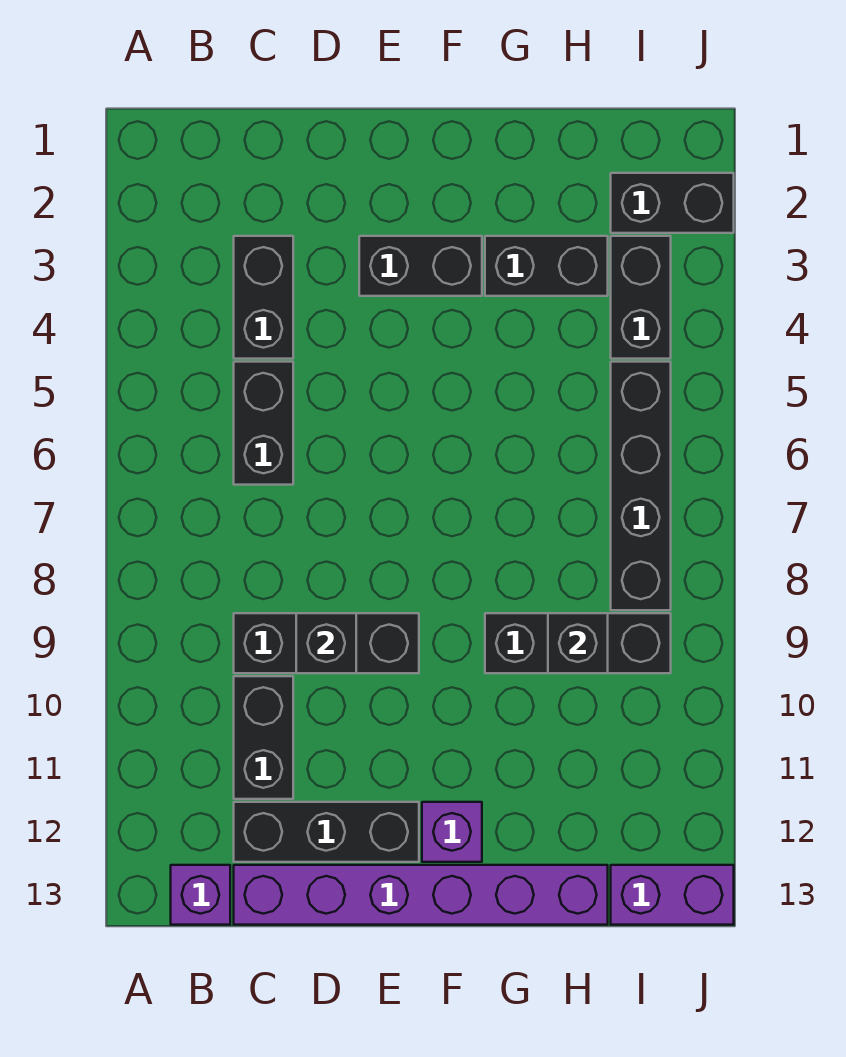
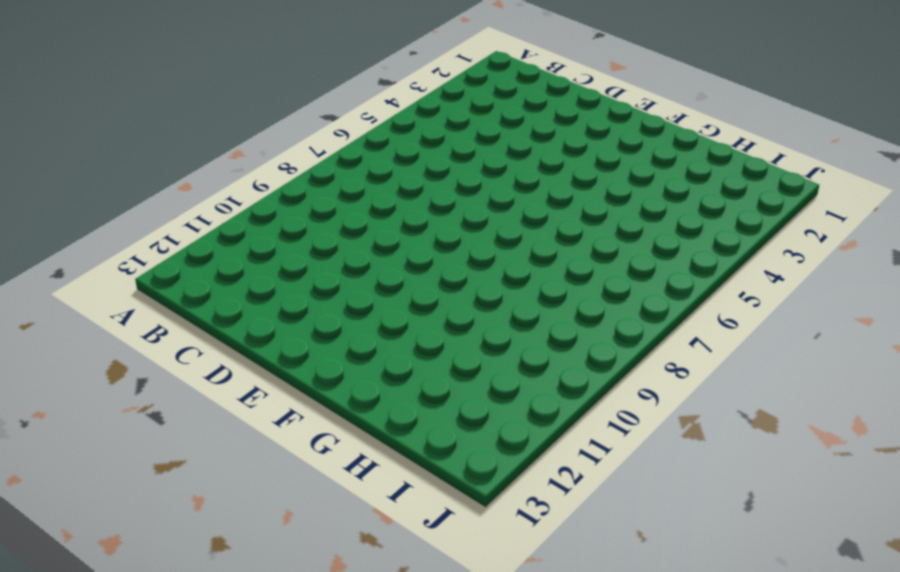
none -> purple 1x1 brick [171,865,230,925]
none -> black 1x2 brick [234,236,293,359]
none -> black 1x2 brick [234,362,293,485]

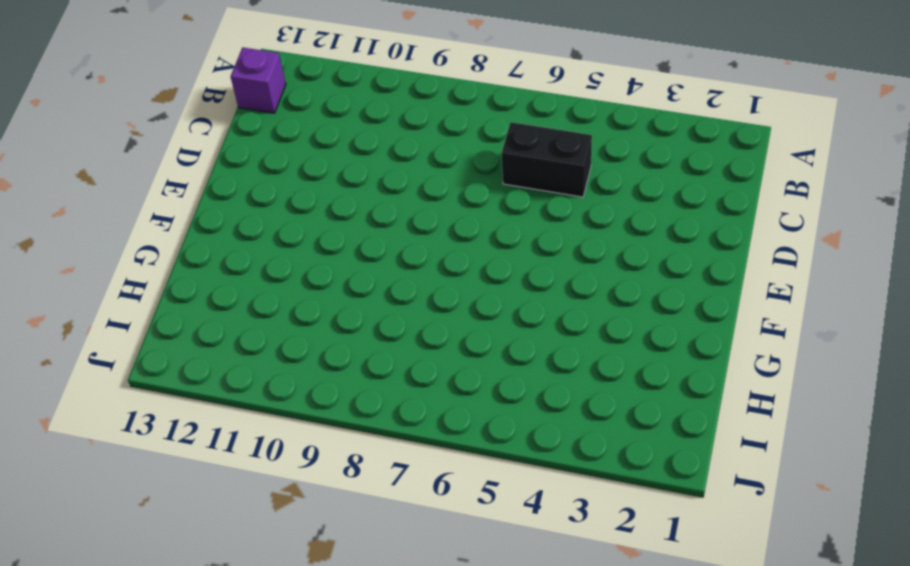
none -> black 1x2 brick [234,236,293,359]
none -> black 1x3 brick [234,613,419,673]
none -> black 1x2 brick [234,676,293,799]

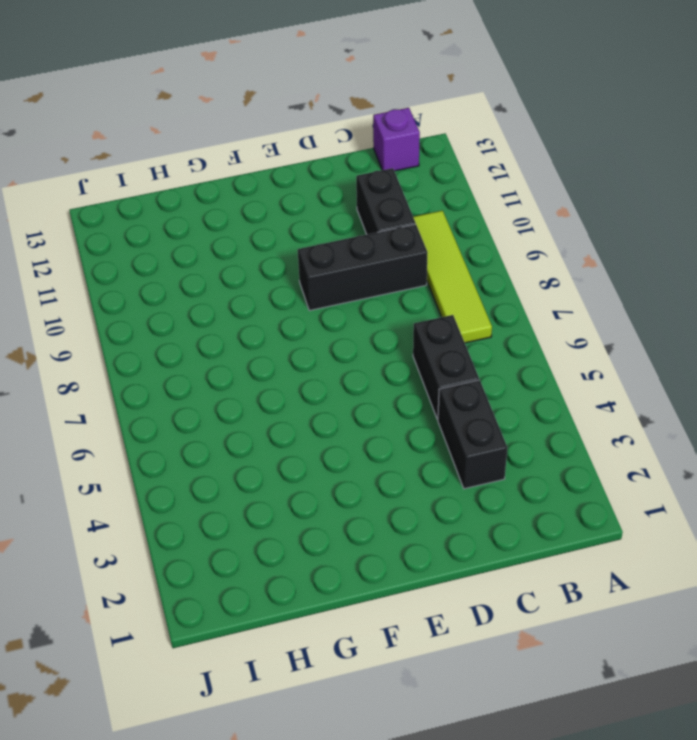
lime 1x4 tile [413,211,492,343] -> none
none -> black 1x3 brick [234,802,419,862]
none -> purple 1x6 brick [234,865,608,925]
none -> black 1x2 brick [359,236,482,296]

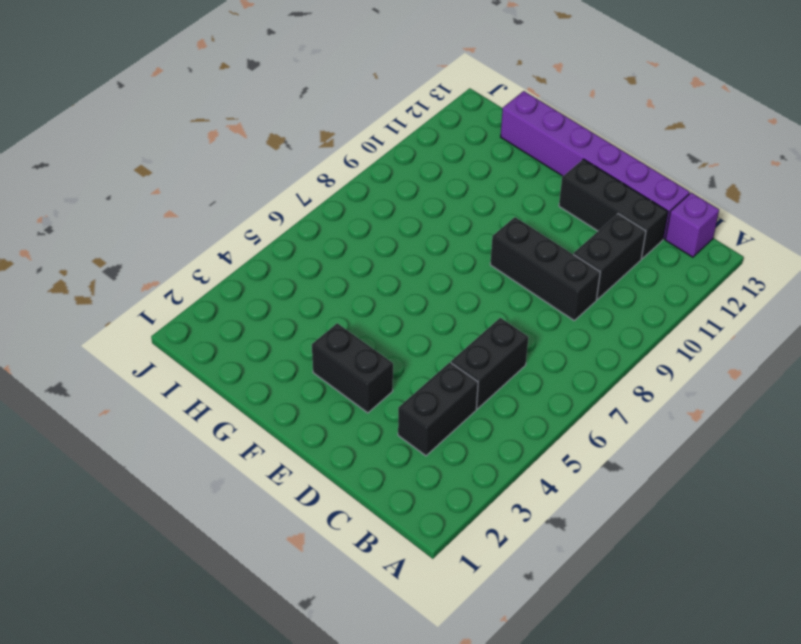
none -> purple 1x1 brick [422,802,482,862]
none -> black 1x2 brick [485,236,608,296]
none -> black 1x3 brick [485,613,671,673]

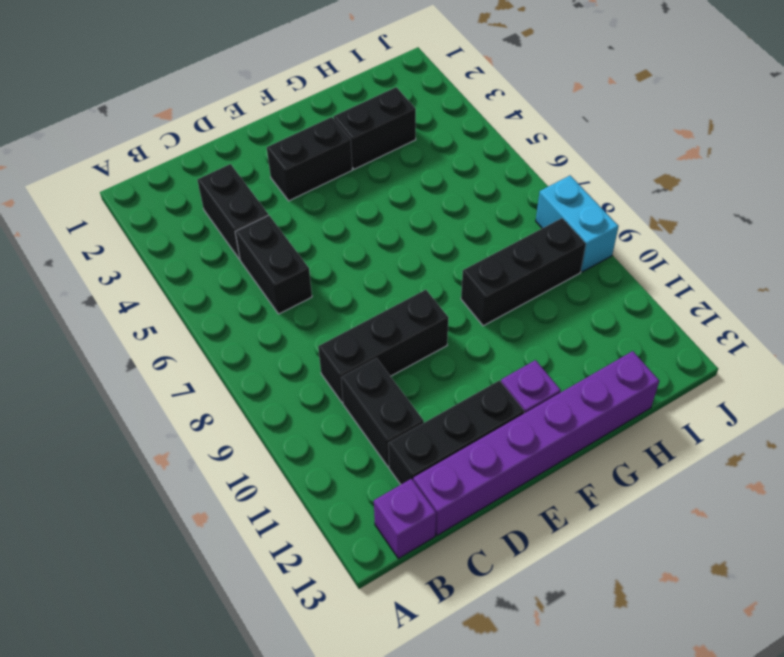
cyan 1x2 brick [536,176,619,272] -> none
none -> black 1x2 brick [611,173,734,233]
none -> black 1x2 brick [611,236,671,359]
none -> black 1x4 brick [611,362,671,610]

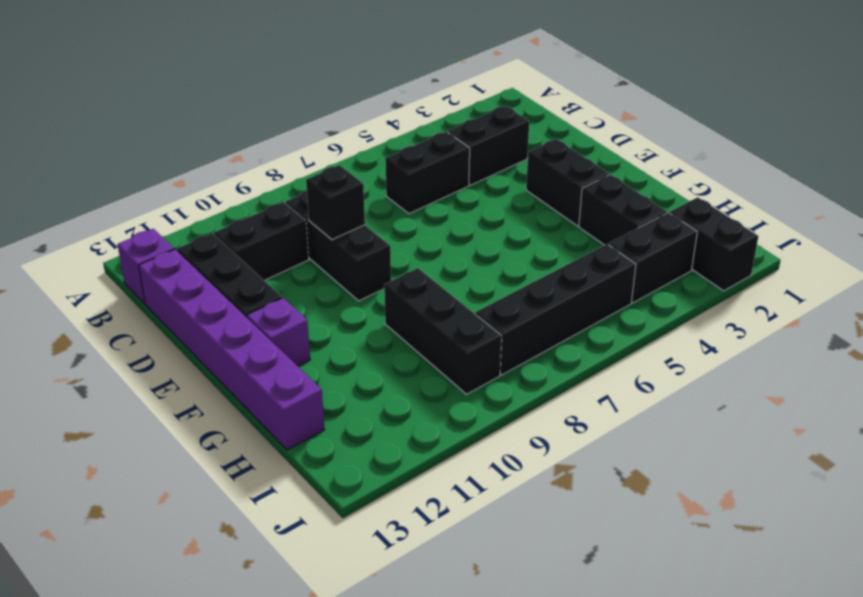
none -> purple 1x2 brick [611,865,734,925]
none -> black 1x1 brick [548,613,608,673]

